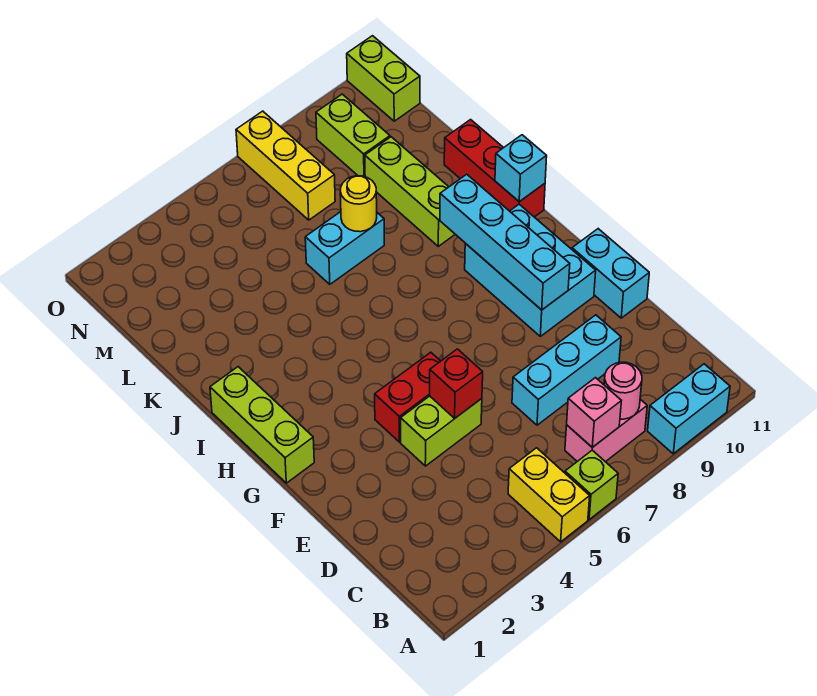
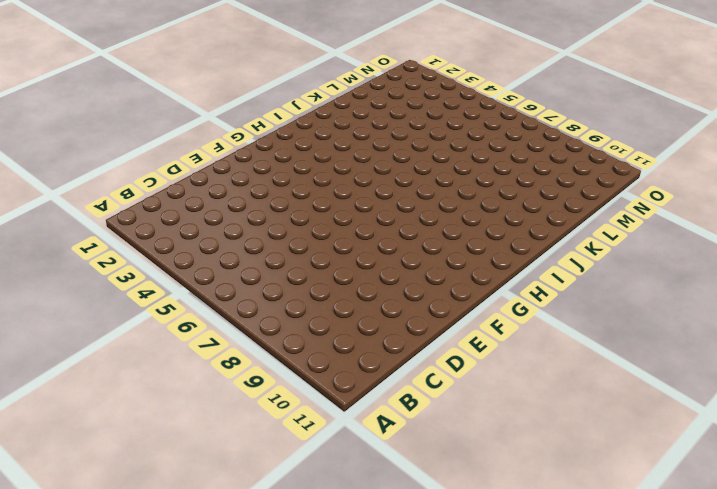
none -> yellow 1x2 brick [508,448,590,542]
none -> lime 1x1 brick [565,450,618,520]
none -> cyan 1x2 brick [648,364,730,454]

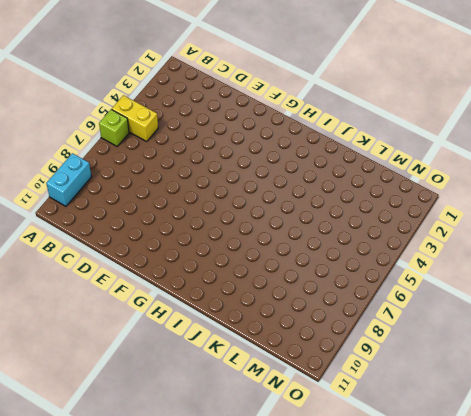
none -> pink 1x2 brick [565,399,647,462]
none -> cyan 1x3 brick [512,315,621,425]
none -> lime 1x2 brick [401,396,482,466]

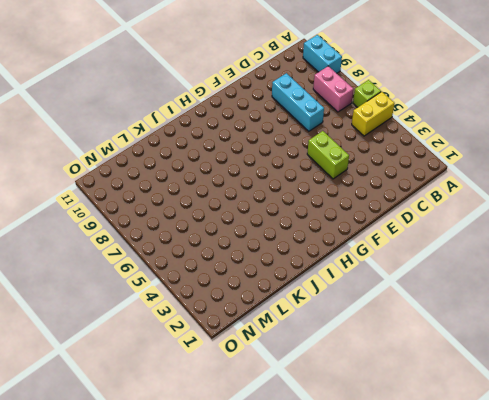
none -> cyan 1x2 brick [572,229,649,318]
none -> red 1x2 brick [375,352,440,442]
none -> cyan 2x3 brick [465,204,596,336]

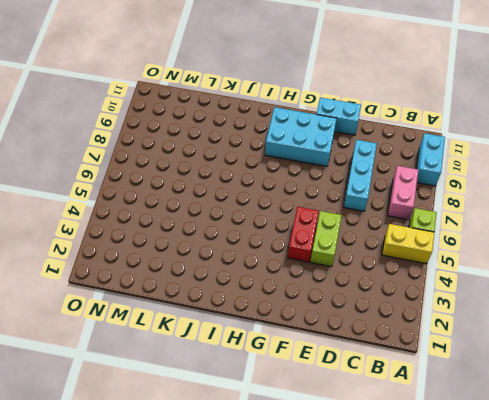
none -> lime 1x3 brick [210,367,314,483]
none -> red 1x3 brick [444,120,545,217]
none -> lime 1x3 brick [365,137,455,246]

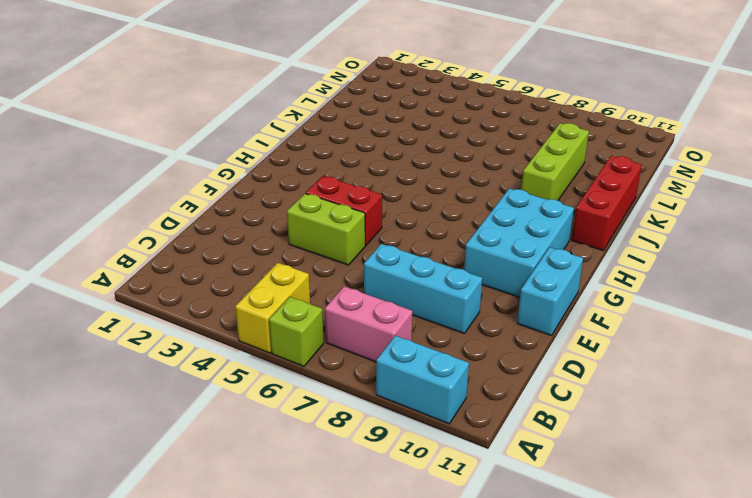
none -> lime 1x3 brick [210,367,314,483]
none -> cyan 1x2 brick [305,212,384,284]
none -> yellow 1x3 brick [236,111,335,220]

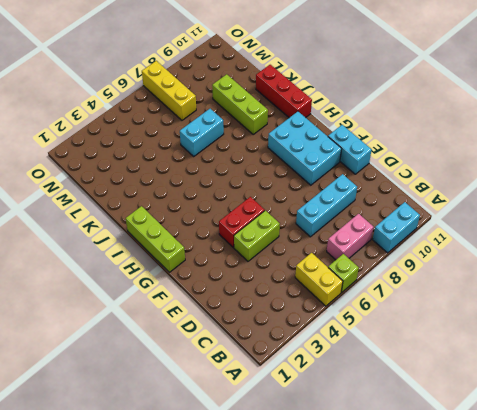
none -> lime 1x2 brick [316,94,390,177]
none -> lime 1x2 brick [347,36,420,121]
none -> pink 1x1 brick [567,378,621,447]

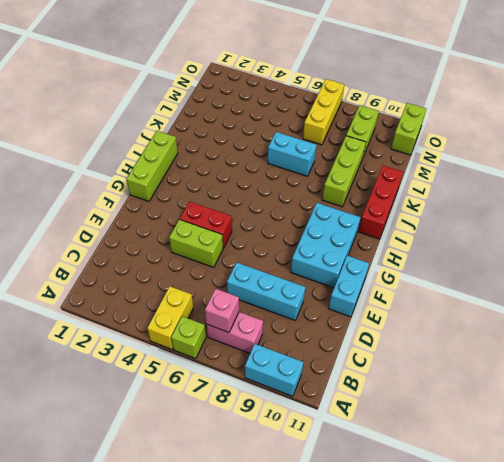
none -> pink 1x1 round brick [604,362,642,419]
none -> red 1x1 brick [430,349,483,418]
none -> cyan 1x4 brick [440,174,570,310]

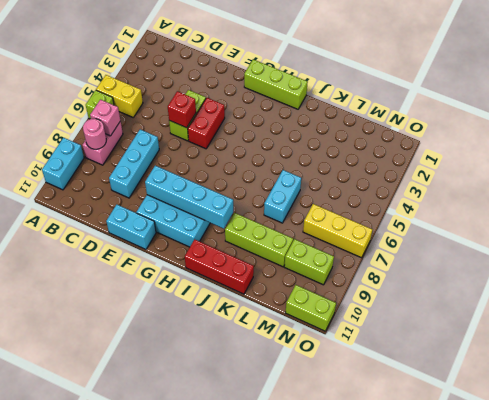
none -> cyan 1x1 brick [495,135,547,202]
none -> yellow 1x1 round brick [340,176,377,232]

